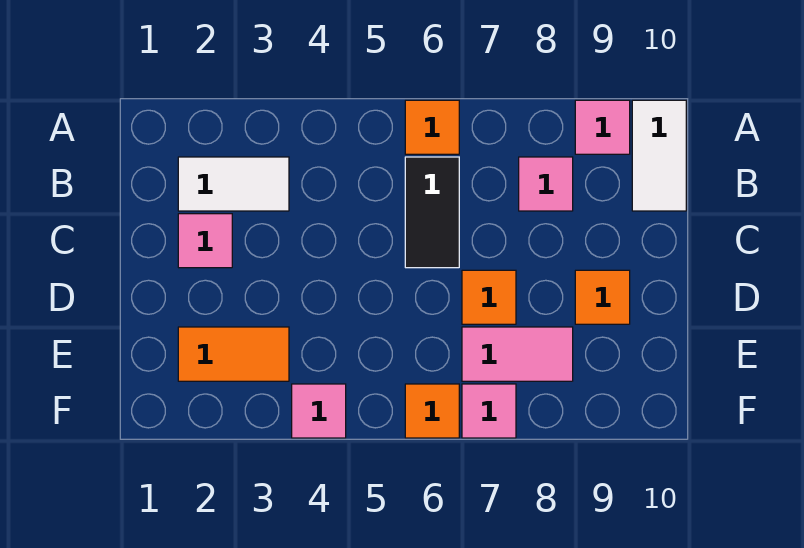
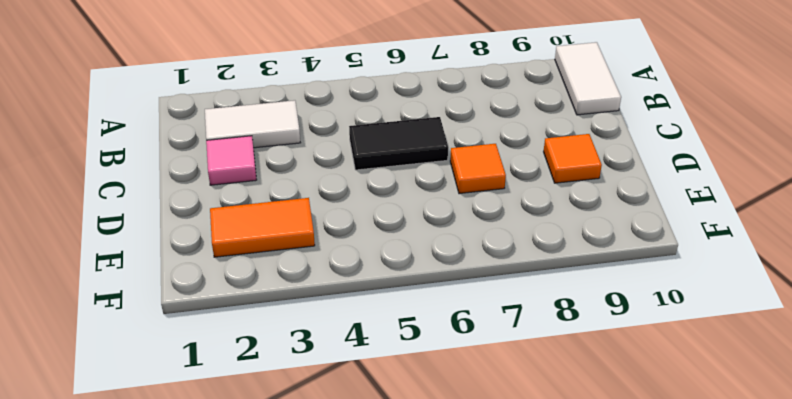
black 1x2 tile [349,117,448,170] -> black 1x2 tile turned to [405,157,459,268]
none -> orange 1x1 tile [405,100,459,154]
none -> pink 1x1 tile [575,100,630,154]
none -> pink 1x1 tile [519,157,573,211]

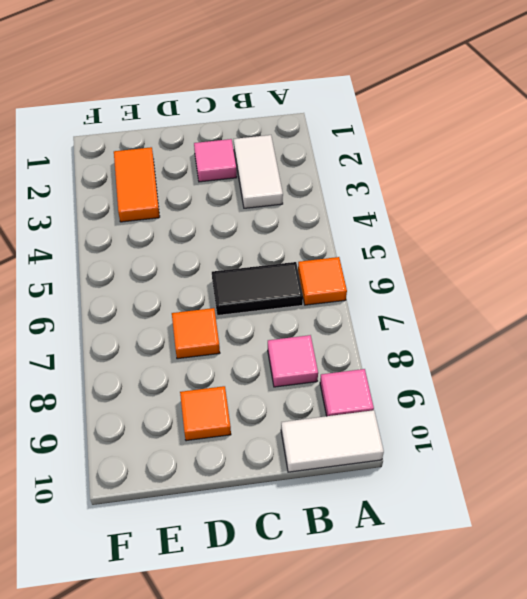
none -> pink 1x2 tile [462,327,573,381]
none -> pink 1x1 tile [292,384,346,438]
none -> orange 1x1 tile [405,384,459,438]

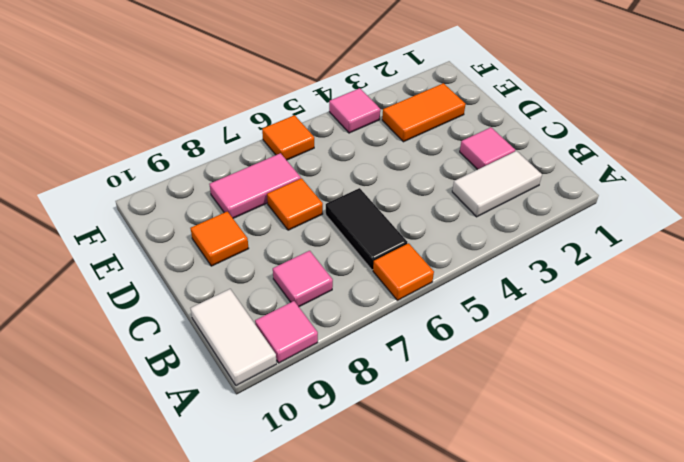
none -> pink 1x1 tile [462,384,516,438]

